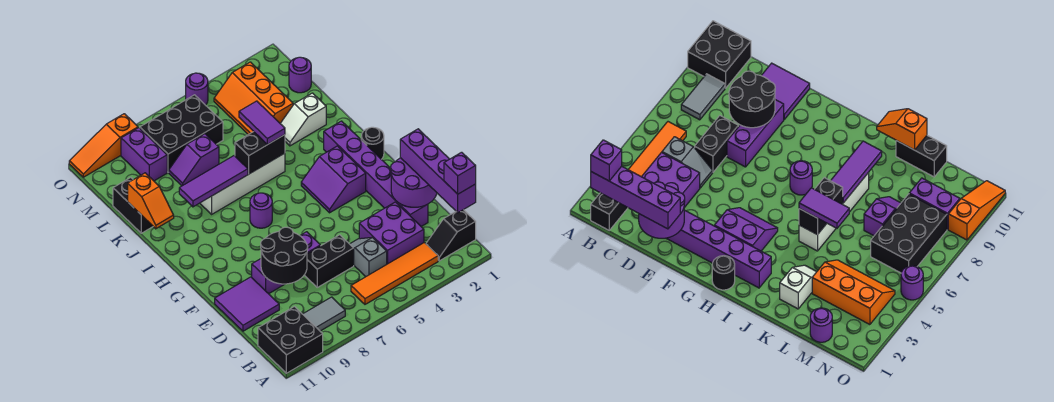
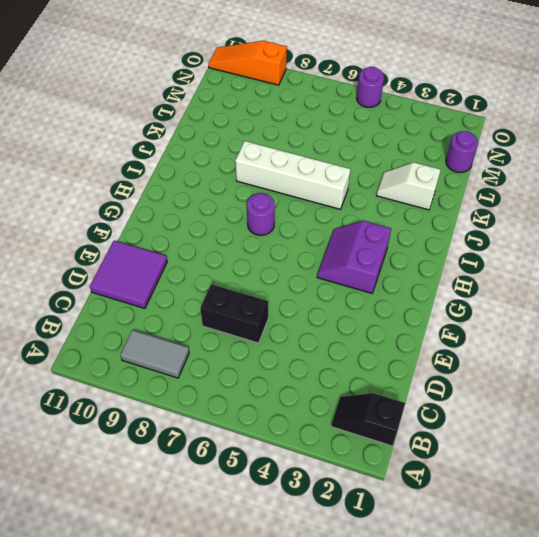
none -> black 2x2 brick [258,307,323,373]
none -> orange 1x4 tile [351,243,438,304]
none -> purple 2x2 brick [359,202,424,264]
none -> grey 1x2 slope [350,237,387,277]

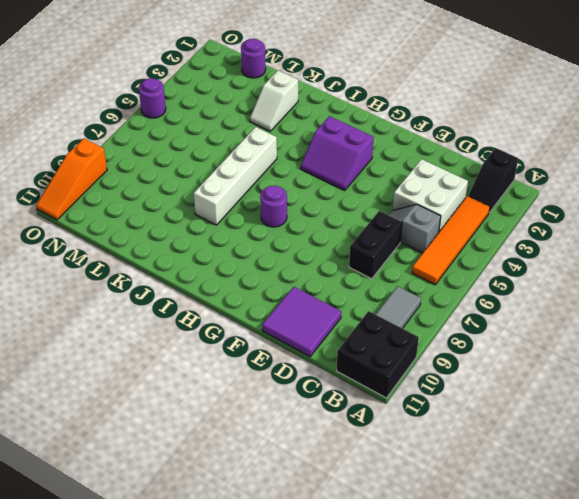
white 2x2 brick [393,159,468,232] -> purple 2x2 brick [359,202,424,264]
none -> purple 1x6 brick [324,121,428,226]
none -> purple 1x3 brick [252,232,320,294]
none -> black 1x1 round brick [361,127,384,159]
none -> black 1x2 brick [113,177,153,233]

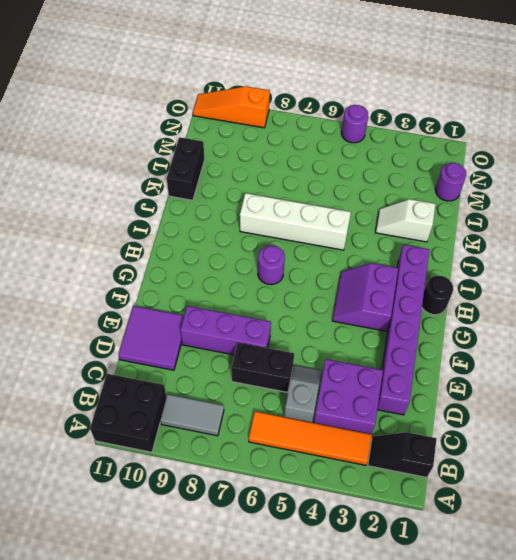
none -> orange 2x3 slope [214,62,293,135]
none -> purple 1x2 slope [169,134,219,186]
none -> black 2x3 brick [140,95,223,172]
none -> purple 1x2 brick [121,128,167,181]

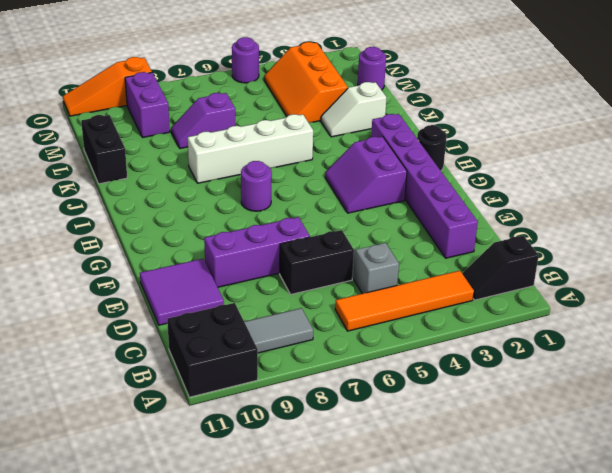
none -> purple 2x2 brick [359,202,424,264]
none -> black 2x3 brick [140,95,223,172]
none -> purple 2x2 round brick [391,158,437,207]
none -> black 2x2 round brick [261,227,308,284]

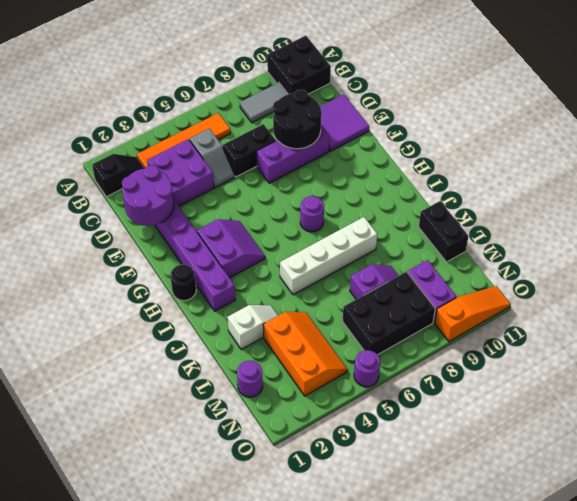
none -> black 1x2 brick [235,132,285,174]
none -> purple 1x3 tile [179,156,248,207]
none -> orange 1x2 slope [128,173,174,229]
none -> purple 1x4 brick [400,129,476,213]

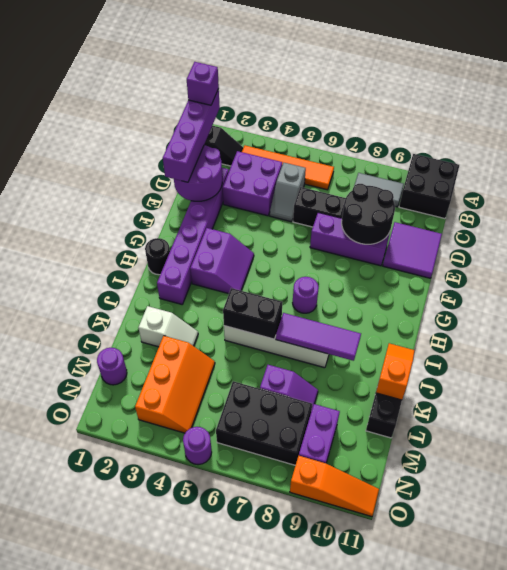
none -> purple 1x2 tile [239,101,285,145]

